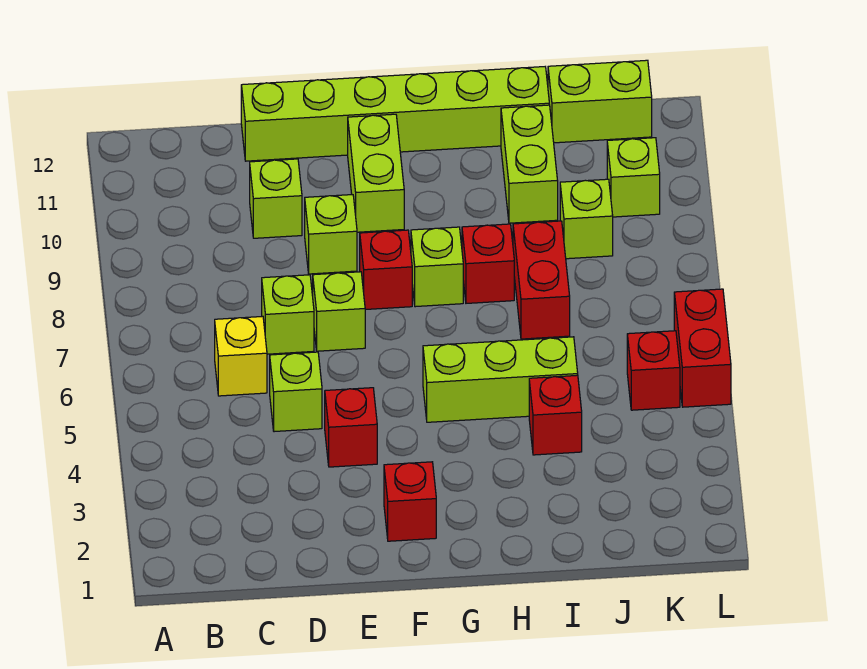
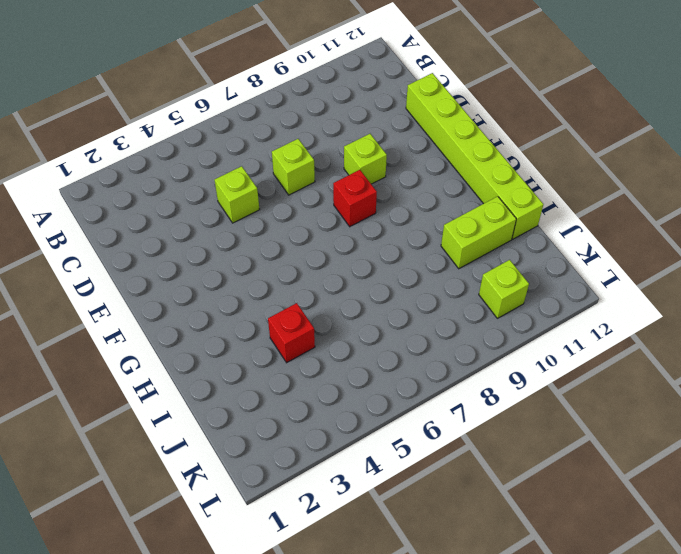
none -> yellow 1x1 brick [215,316,267,396]
none -> lime 1x1 brick [250,159,302,238]
none -> red 1x1 brick [325,388,377,467]

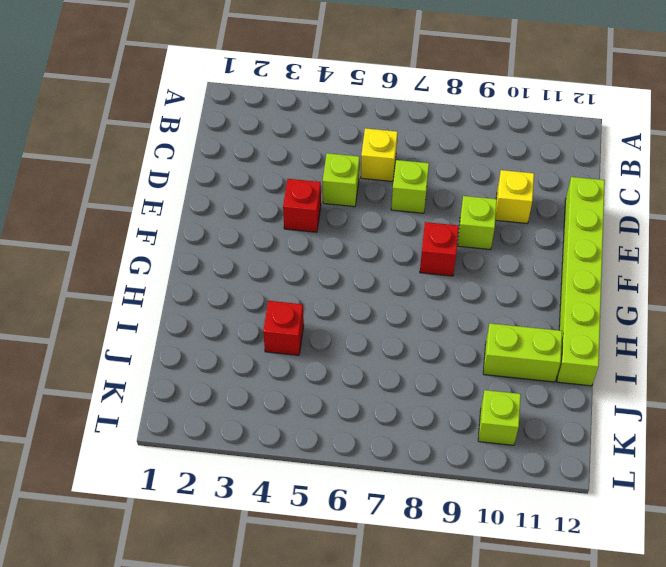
yellow 1x1 brick [495,170,534,224] -> lime 1x1 brick [250,159,302,238]
none -> lime 1x1 brick [313,272,365,351]
none -> red 1x1 brick [384,462,436,541]
none -> lime 1x2 brick [348,114,404,232]

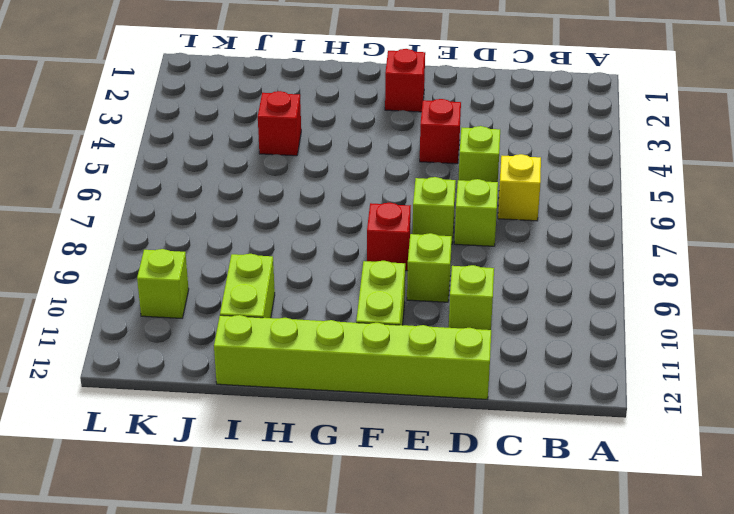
none -> lime 1x3 brick [423,337,578,422]
none -> lime 1x1 brick [411,227,463,307]
none -> red 1x1 brick [462,224,514,303]

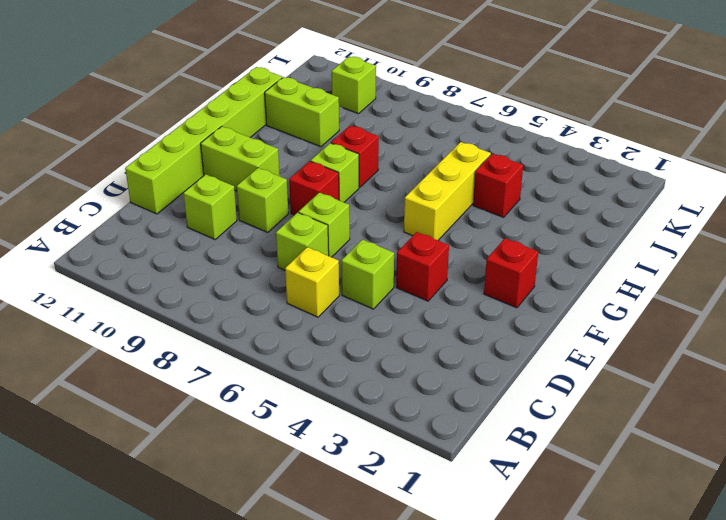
yellow 1x3 brick [404,142,491,240] -> lime 1x3 brick [423,337,578,422]
none -> red 1x2 brick [513,221,570,339]
none -> lime 1x1 brick [560,179,613,259]
none -> lime 1x2 brick [548,60,652,143]

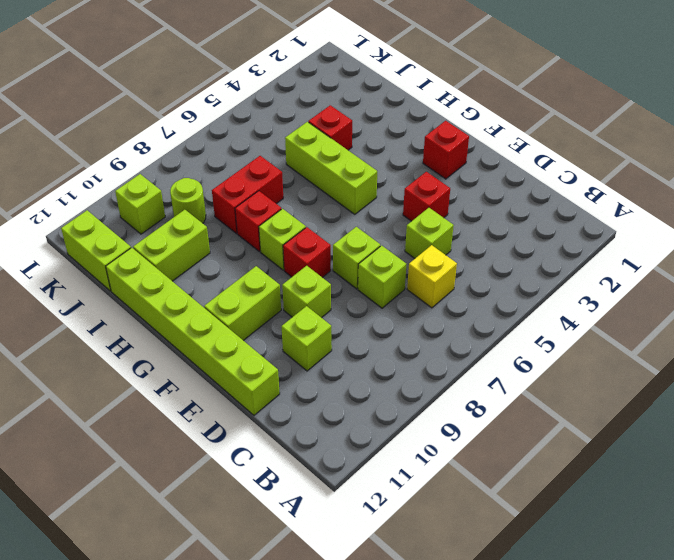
lime 1x1 round brick [170,178,206,223] -> lime 1x1 brick [560,179,613,259]
none -> red 1x1 brick [627,331,680,410]
none -> red 1x2 brick [674,289,731,407]

